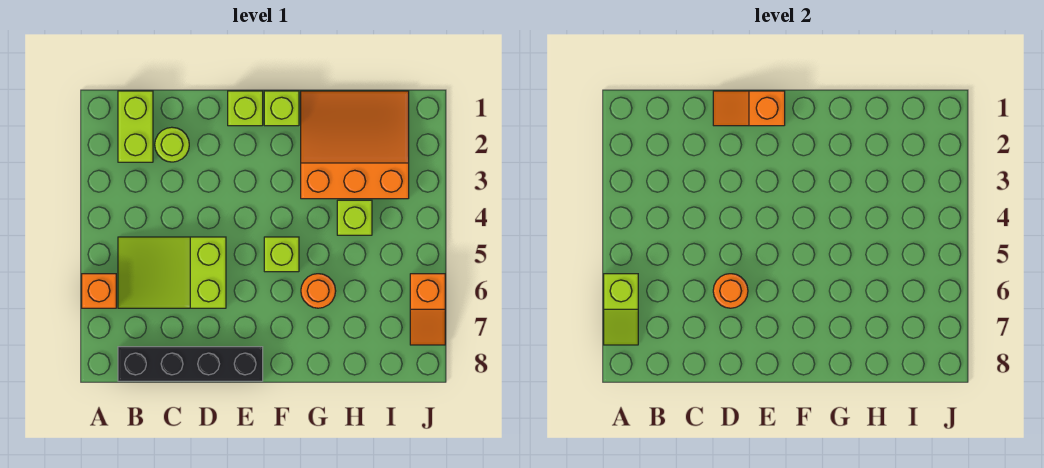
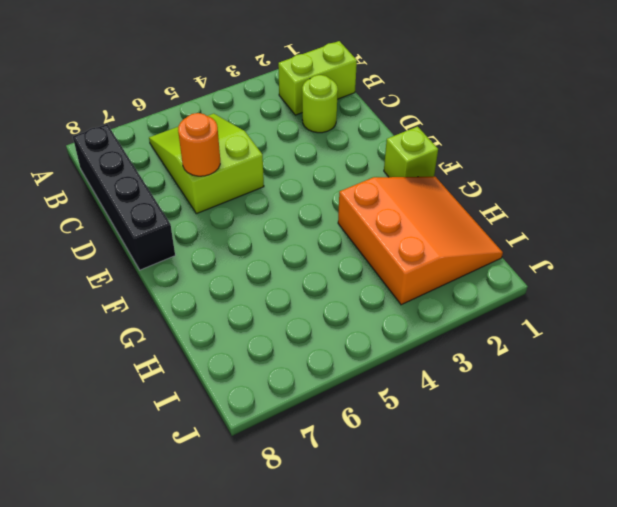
none -> orange 1x1 brick [82,274,116,308]
none -> lime 1x1 brick [228,91,263,126]
none -> lime 1x1 brick [264,237,299,272]

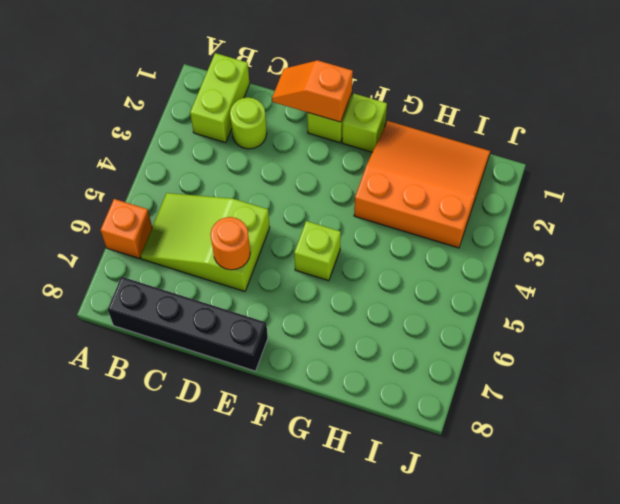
none -> orange 1x1 round brick [301,274,336,308]
none -> lime 1x1 brick [337,200,372,235]
none -> orange 1x2 slope [410,274,445,345]

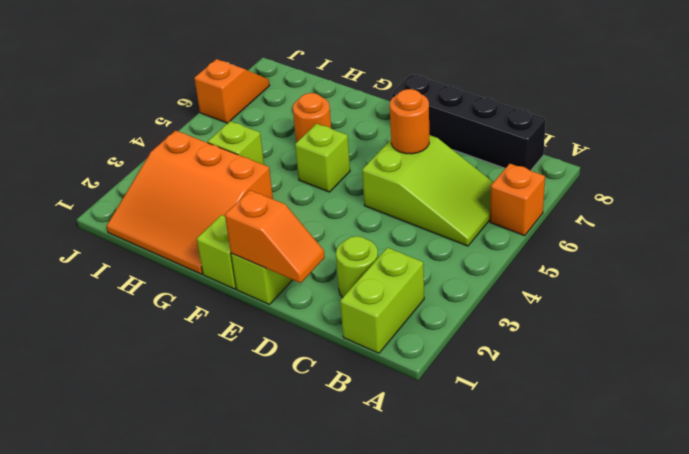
none -> lime 1x2 slope [604,274,638,345]

